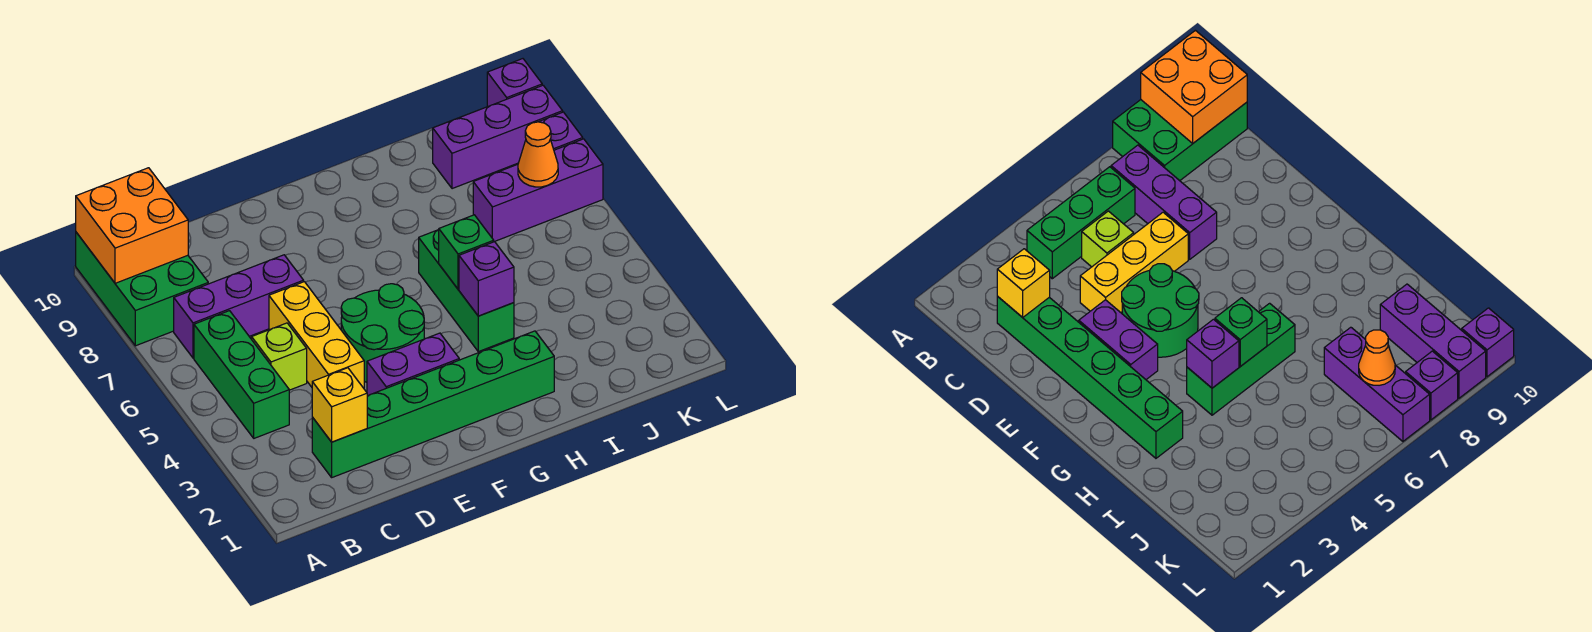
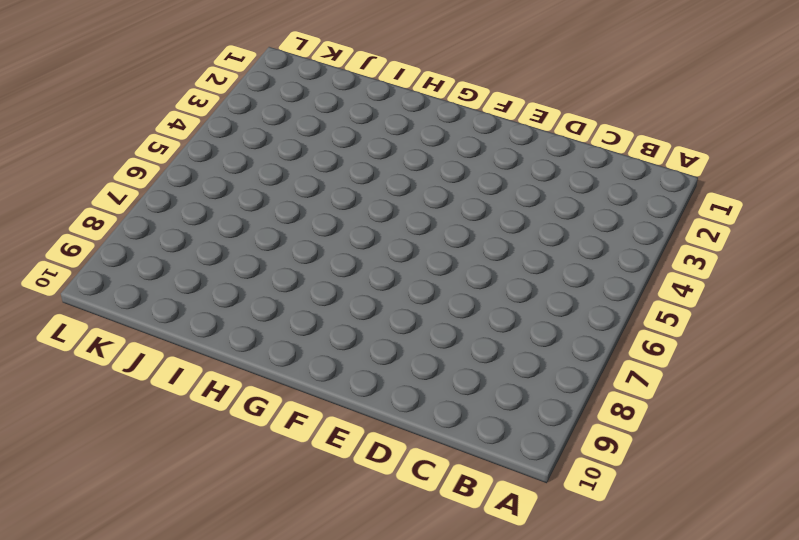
none -> green 2x3 brick [76,232,208,346]
none -> green 1x3 brick [194,311,289,438]
none -> purple 1x3 brick [174,255,304,358]

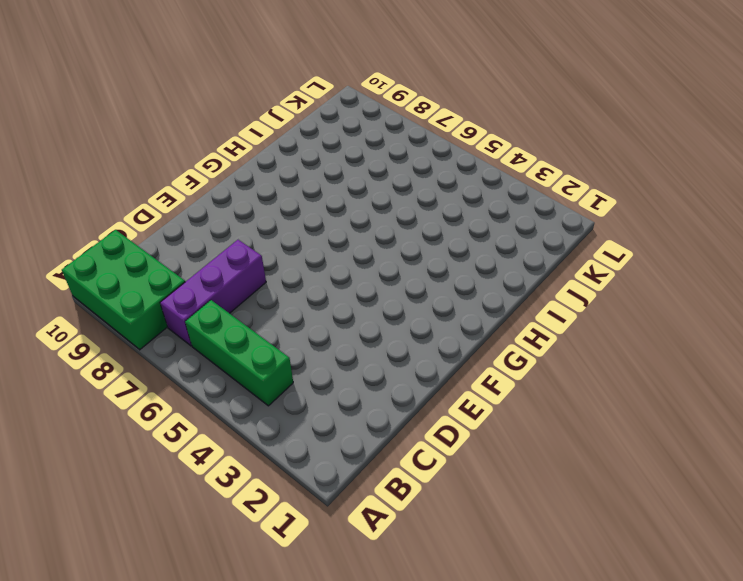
none -> green 1x6 brick [312,331,554,477]
none -> lime 1x1 brick [252,323,307,390]
none -> yellow 1x3 brick [269,282,364,388]

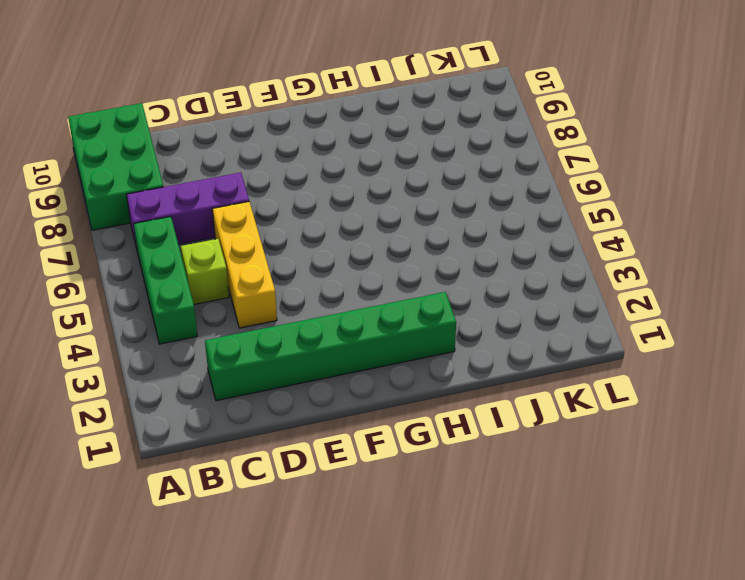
none -> purple 1x2 brick [367,333,459,396]
none -> green 2x2 round brick [341,284,424,382]
none -> green 1x3 brick [419,230,514,352]

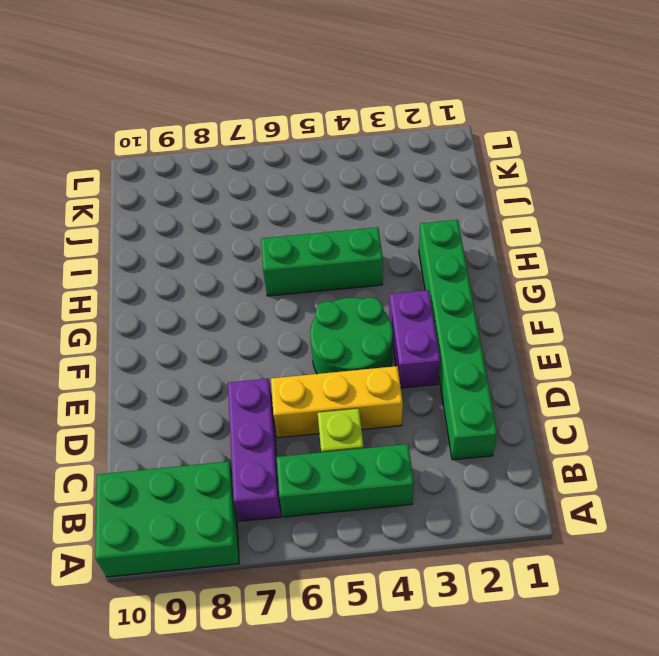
none -> purple 1x3 brick [473,139,603,242]
none -> purple 1x3 brick [433,85,563,189]
none -> purple 1x1 brick [539,112,583,150]

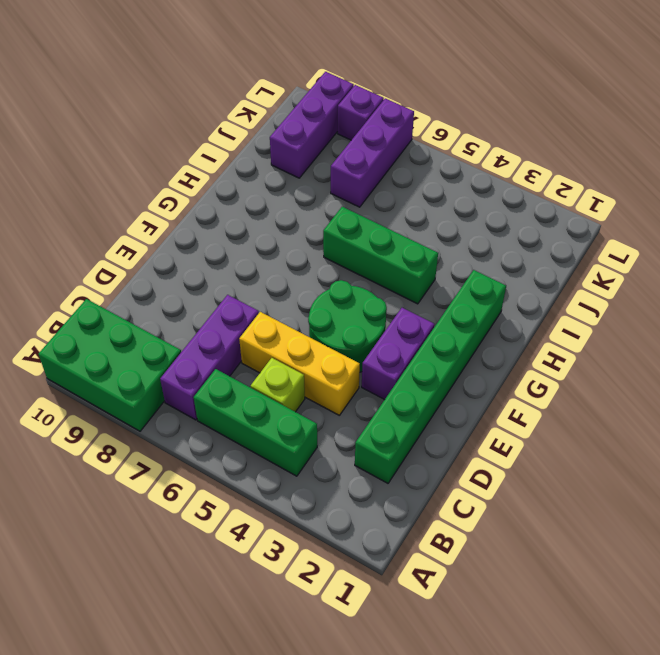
none -> purple 1x1 brick [487,59,542,107]
none -> orange 2x2 brick [76,168,188,283]
none -> yellow 1x1 brick [312,368,367,442]

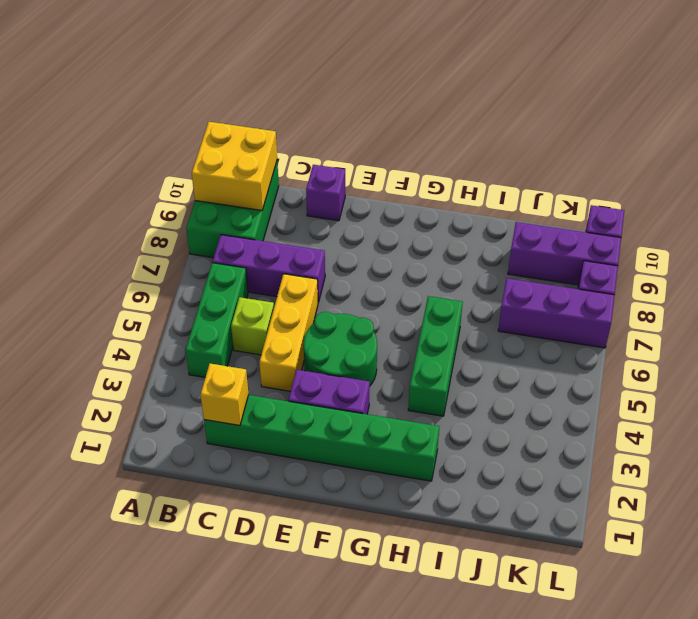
yellow 2x2 brick [192,122,277,211] -> orange 2x2 brick [76,168,188,283]
purple 1x1 brick [306,165,345,221] -> purple 1x1 brick moved to [459,242,514,316]
none -> green 1x1 brick [439,215,494,289]
none -> orange 1x1 cone [518,122,558,187]

